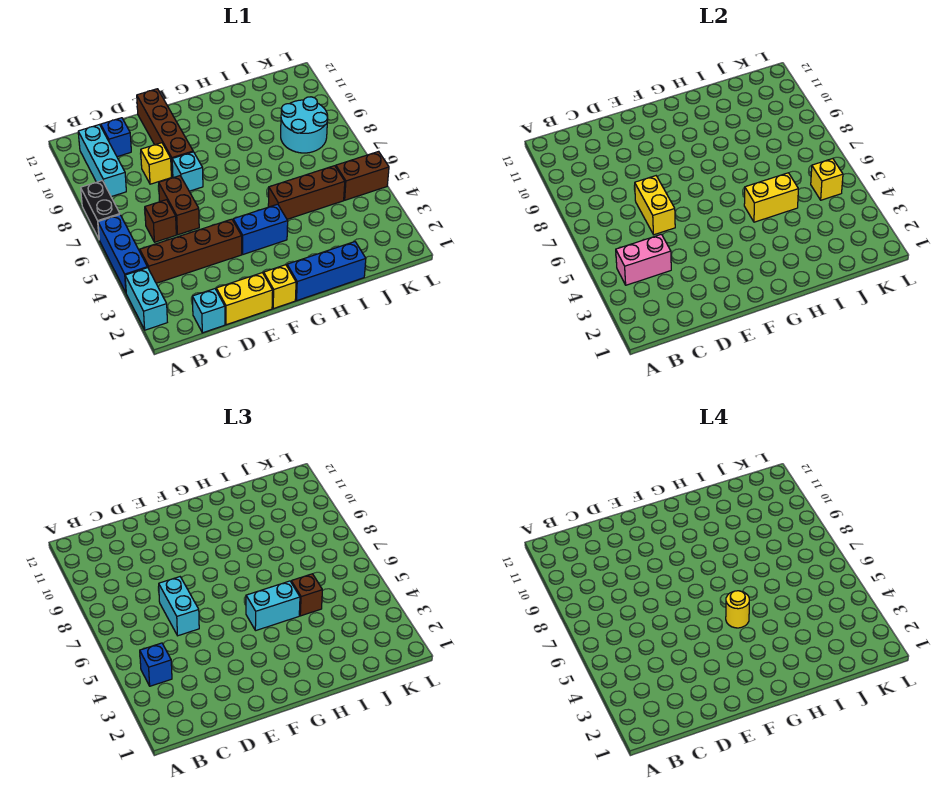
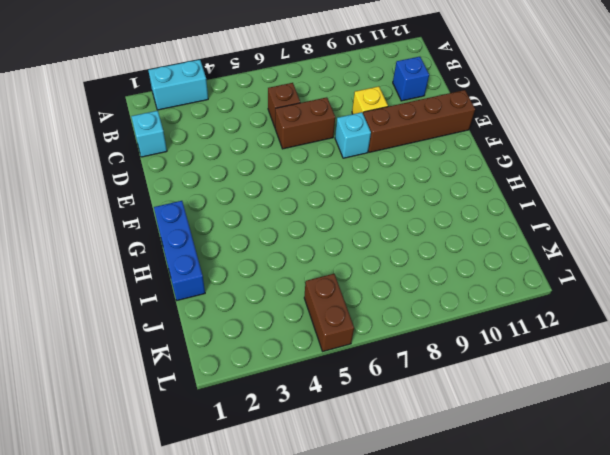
none -> blue 1x3 brick [98,215,148,292]
none -> black 1x2 brick [81,181,120,239]
none -> brown 1x4 brick [140,219,242,283]

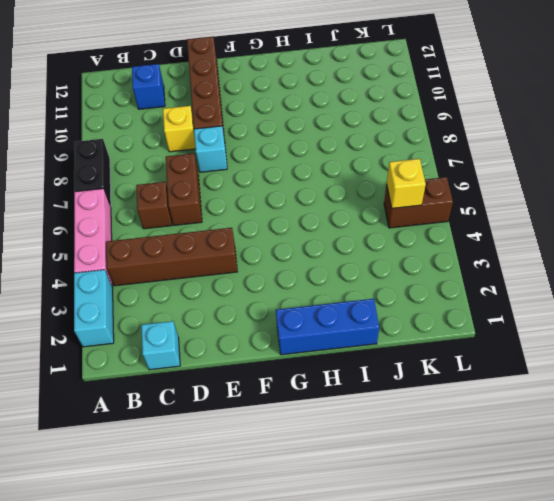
pink 1x3 brick [74,188,113,286] -> blue 1x3 brick [98,215,148,292]
none -> cyan 1x3 brick [78,125,126,197]
none -> yellow 1x2 brick [216,273,273,325]
none -> yellow 1x1 brick [264,265,296,309]

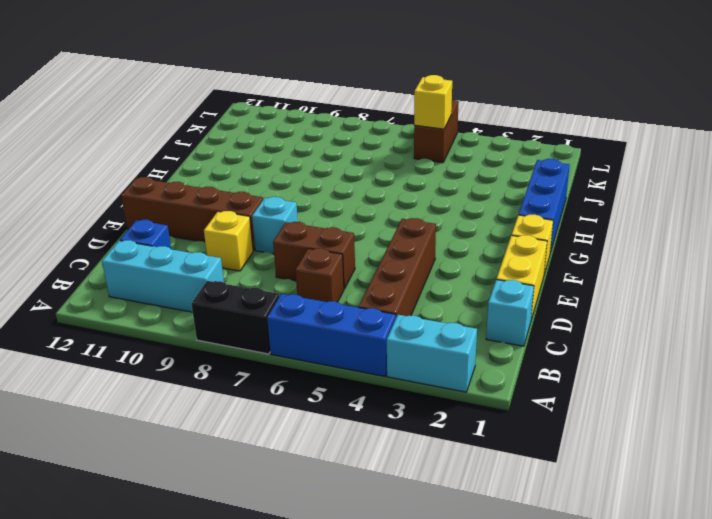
none -> blue 1x2 brick [233,204,288,254]
none -> brown 1x3 brick [268,166,345,219]
none -> cyan 2x2 round brick [281,97,328,153]

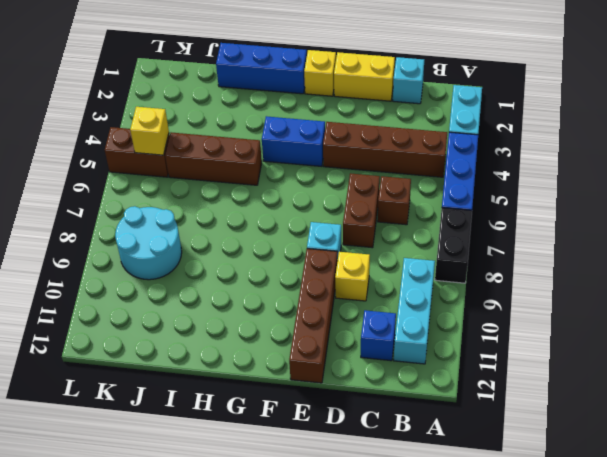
none -> pink 1x2 brick [616,234,671,285]
none -> yellow 1x2 brick [635,176,675,235]
none -> yellow 1x2 brick [744,173,798,222]

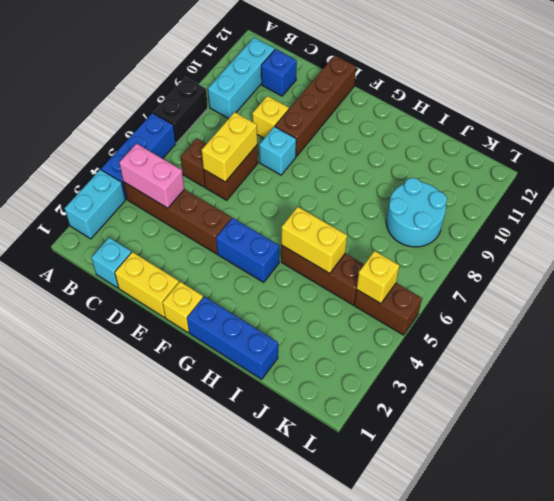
none -> blue 1x1 brick [140,643,172,686]
none -> cyan 1x2 brick [159,577,199,636]
none -> cyan 1x2 brick [246,581,300,631]

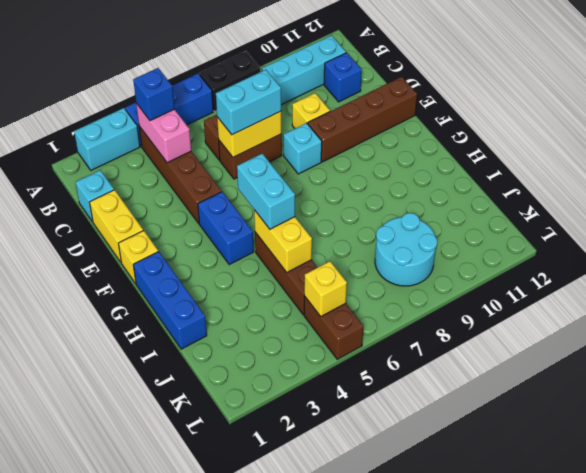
none -> brown 1x1 brick [291,574,322,616]
none -> yellow 1x1 round brick [726,591,749,628]

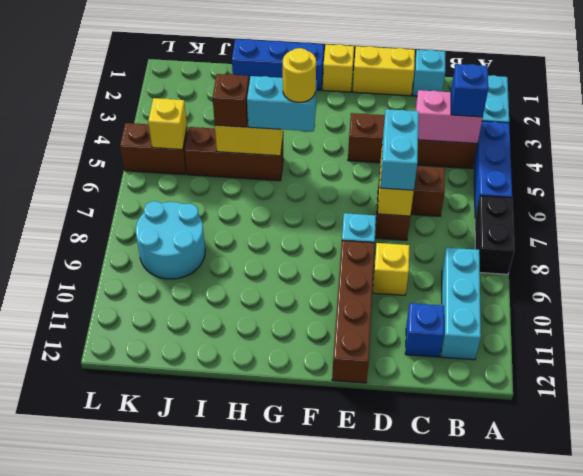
none -> blue 1x2 brick [233,204,288,254]

